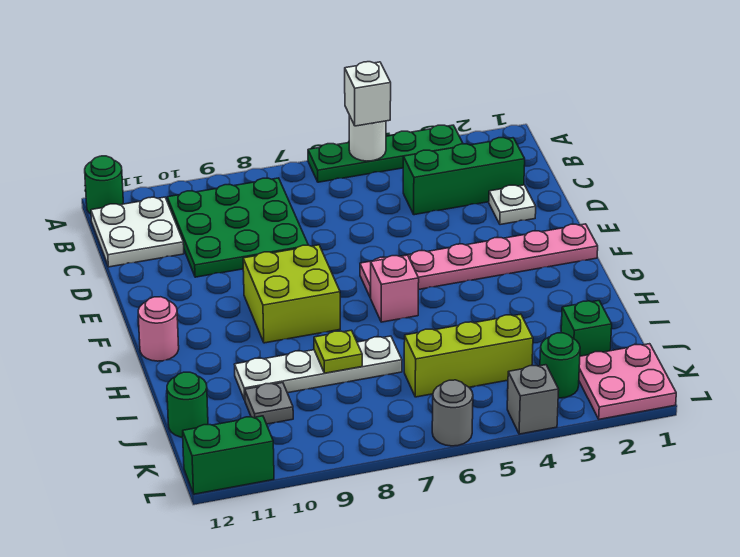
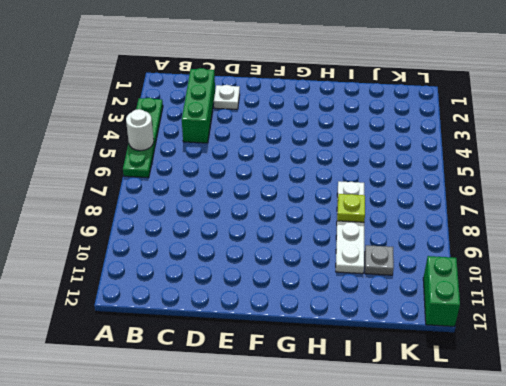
none -> green 1x1 round brick [85,156,123,214]
none -> green 3x3 plate [167,178,308,277]
none -> white 2x2 plate [91,197,184,267]

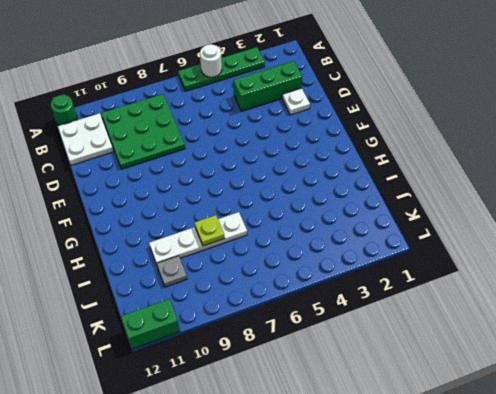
none -> pink 1x6 plate [360,224,598,298]
none -> lime 2x2 brick [243,245,340,343]
none -> pink 1x1 brick [371,255,419,322]

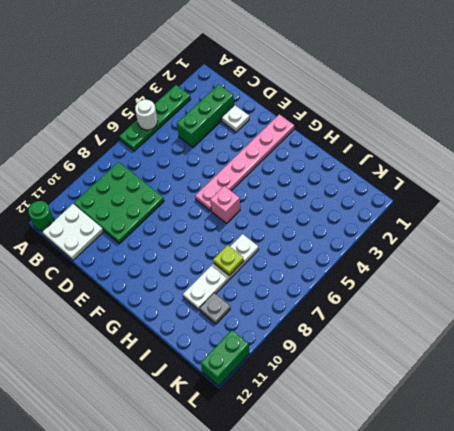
none -> lime 2x2 brick [243,245,340,343]
none -> pink 1x1 round brick [138,297,179,361]
none -> green 1x1 brick [561,301,612,356]

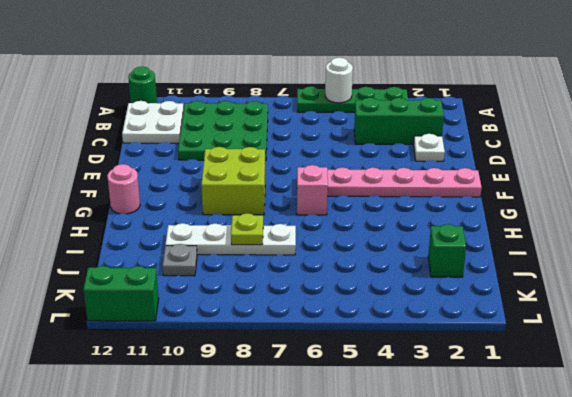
none -> lime 1x3 brick [404,314,533,397]
none -> green 1x1 round brick [167,372,208,437]
none -> pink 2x2 plate [579,344,676,419]

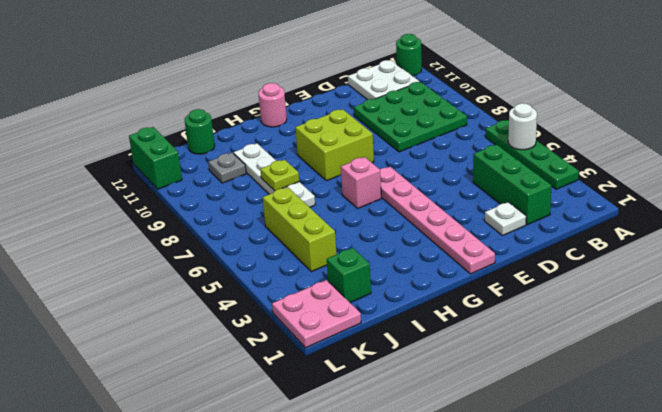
none -> green 1x1 round brick [540,333,580,398]
none -> grey 1x1 brick [507,365,559,434]
none -> grey 1x1 round brick [432,380,473,446]

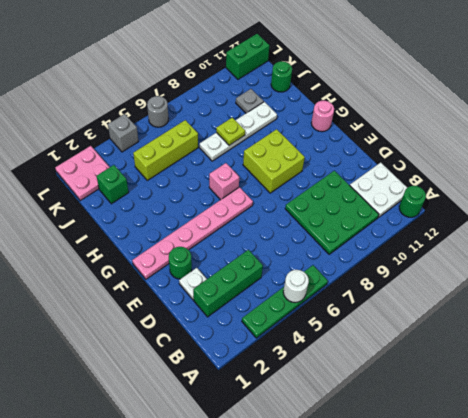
green 1x1 round brick [169,247,192,279] -> green 1x1 round brick moved to [540,333,580,398]
none -> white 1x1 brick [345,62,391,126]

